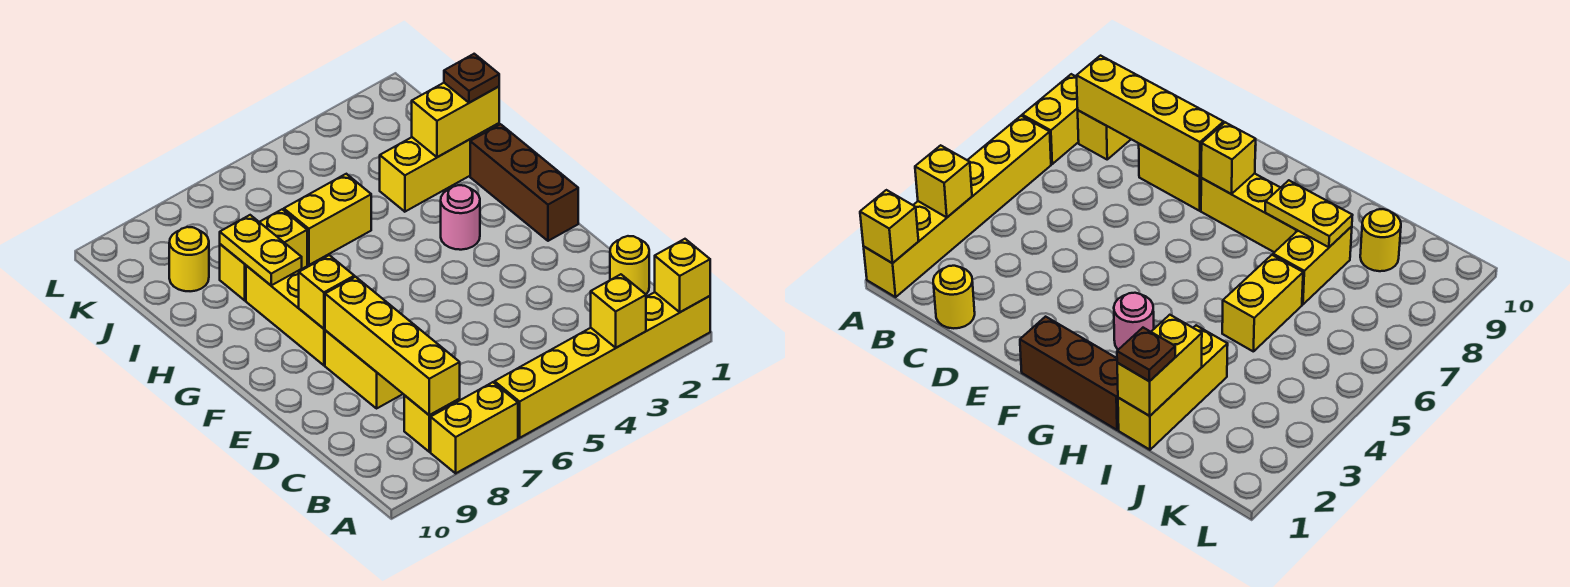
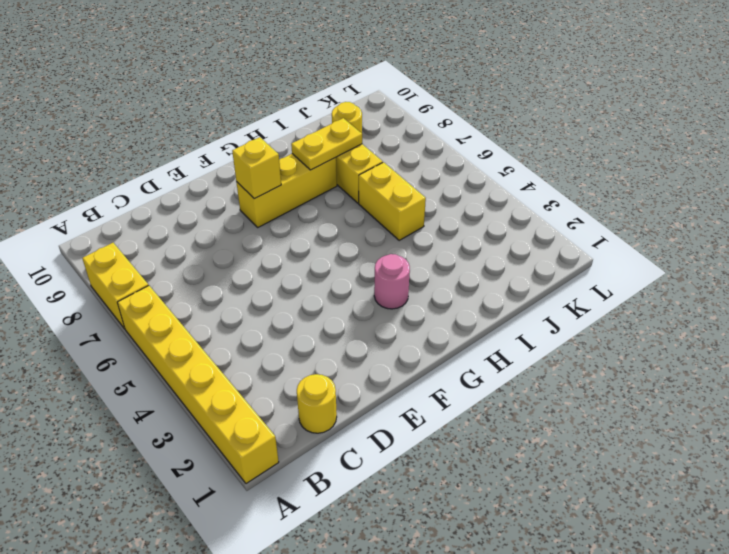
none -> yellow 1x1 brick [404,395,460,452]
none -> yellow 1x2 brick [325,330,403,408]
none -> brown 1x3 brick [470,124,578,241]

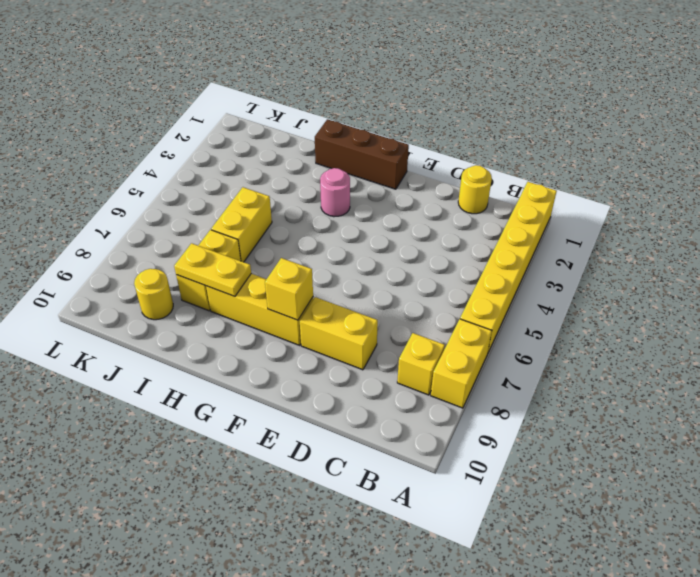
none -> yellow 1x3 brick [380,123,499,212]
none -> yellow 1x1 brick [655,239,710,312]
none -> yellow 1x1 brick [591,274,646,348]

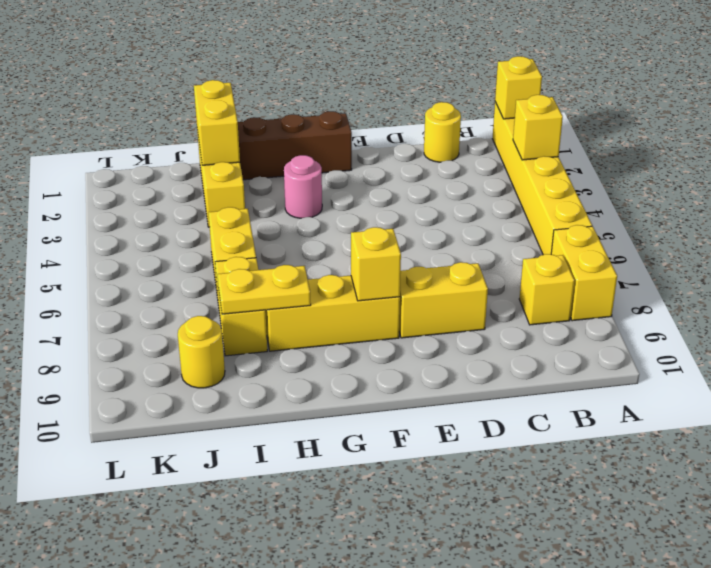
none -> yellow 1x4 brick [325,277,460,415]
none -> brown 1x1 plate [444,54,499,103]

